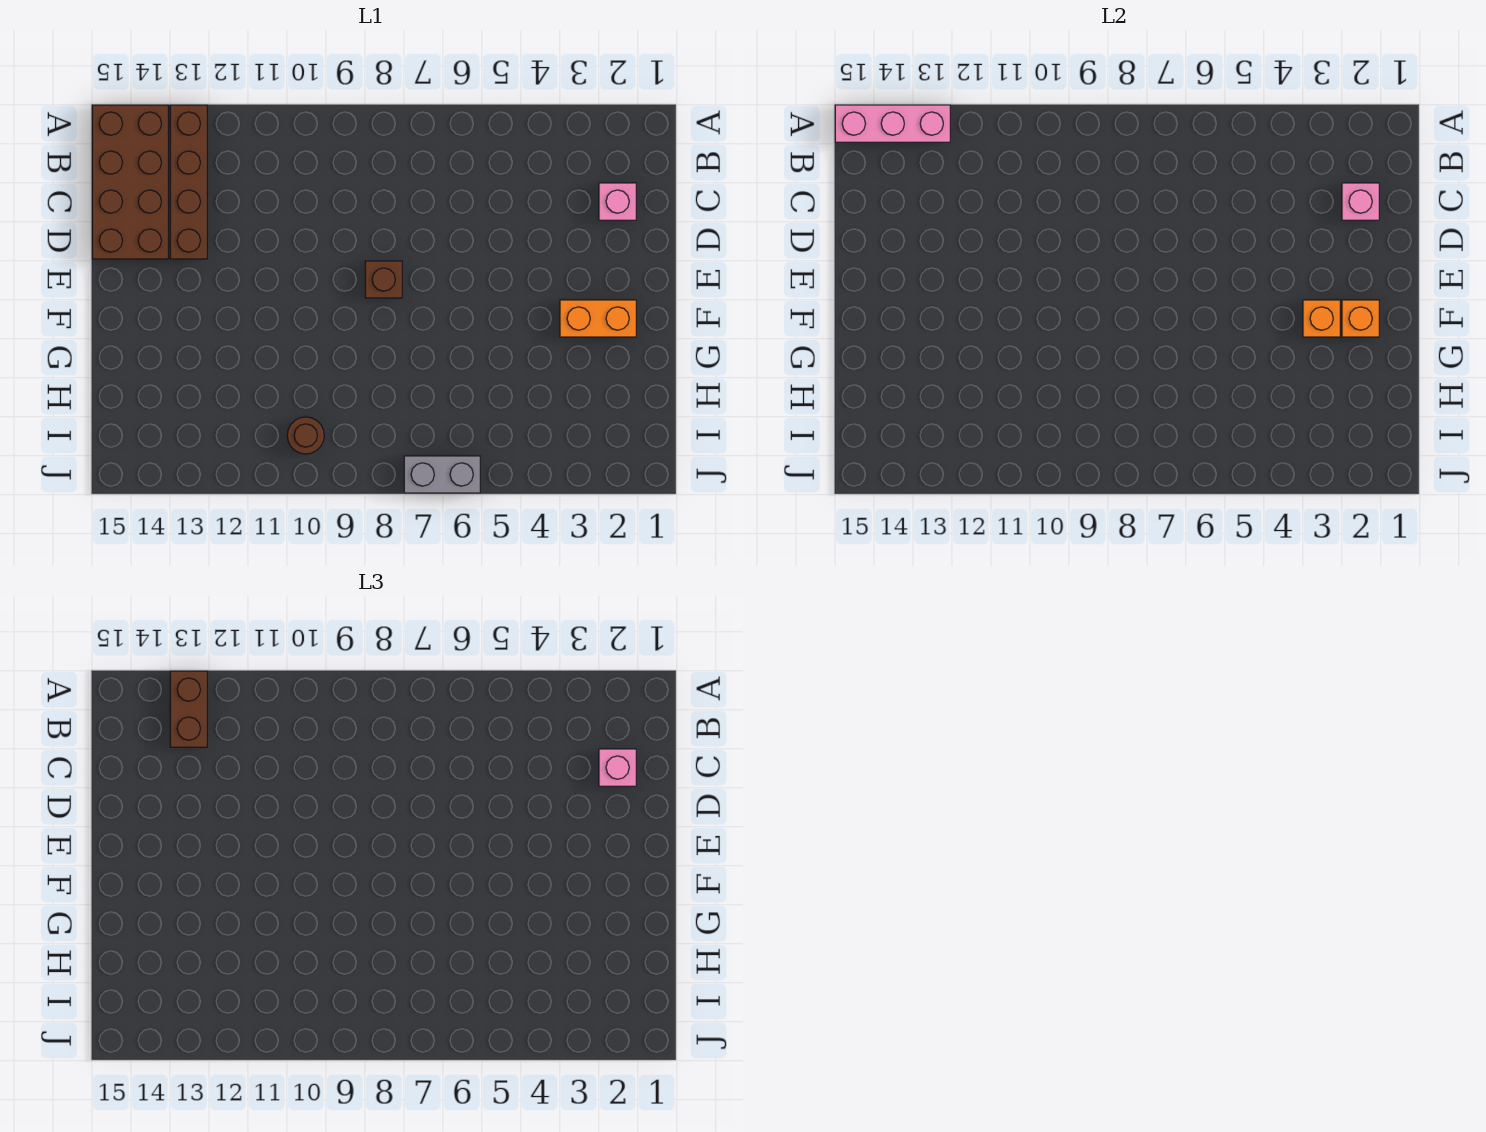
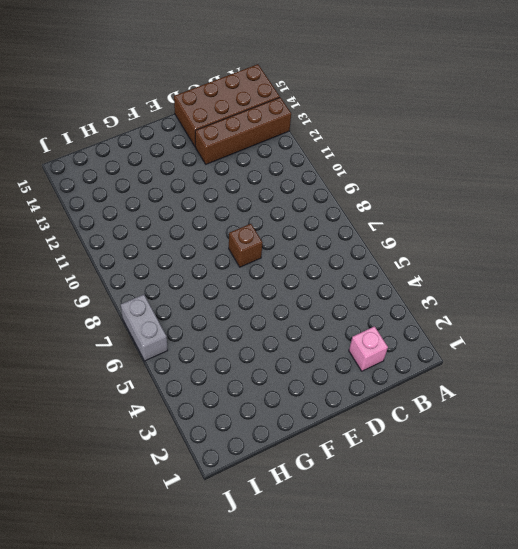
none -> orange 1x2 brick [560,300,636,337]
none -> brown 1x1 round brick [287,417,324,454]
none -> pink 1x3 brick [835,105,950,142]

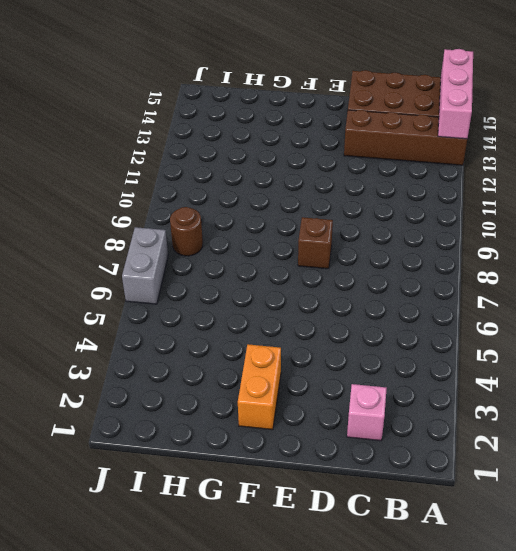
brown 1x1 round brick [170,207,203,256] -> brown 1x1 round brick moved to [287,417,324,454]
none -> pink 1x1 brick [1342,183,1379,220]
none -> orange 1x1 brick [1342,300,1379,337]
none -> orange 1x1 brick [1303,300,1340,337]

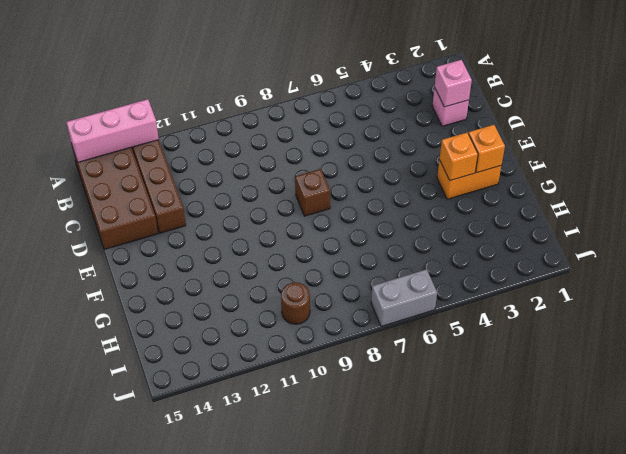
none -> brown 1x2 brick [170,671,207,747]
none -> pink 1x1 brick [599,749,636,786]

